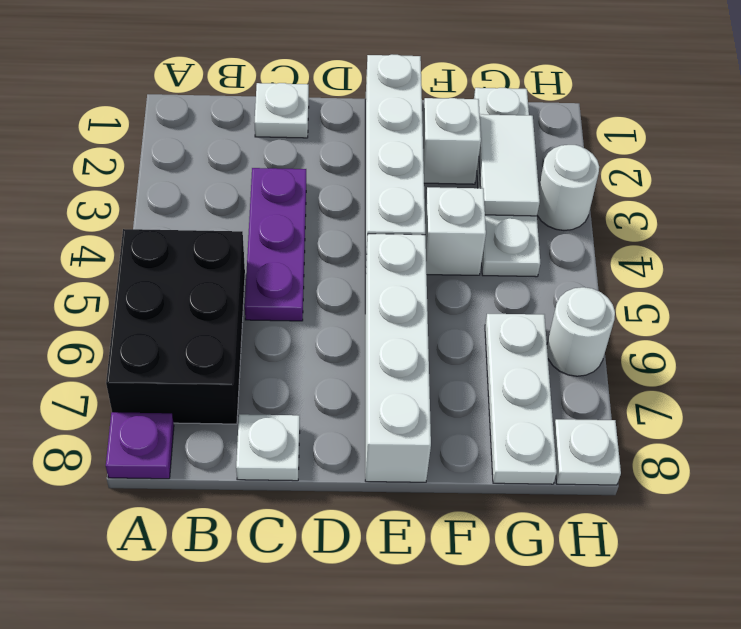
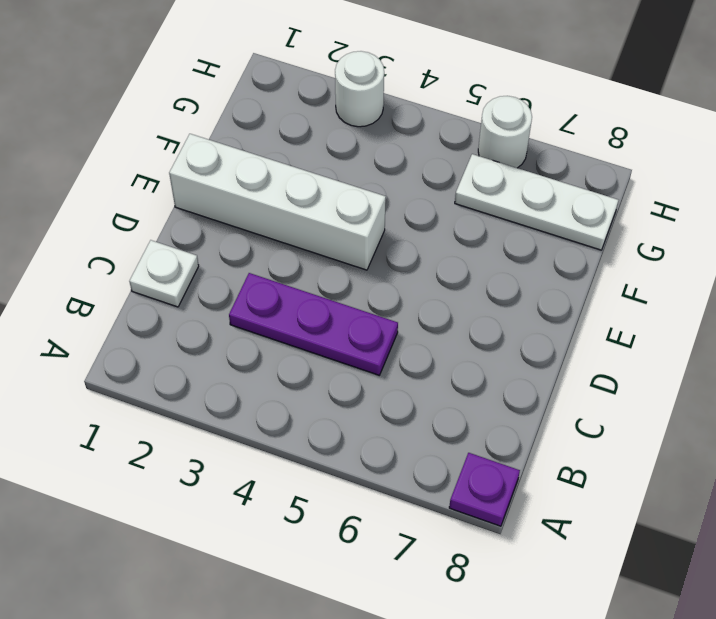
none -> black 2x3 brick [106,229,245,424]
none -> white 1x1 plate [236,414,300,481]
none -> white 1x4 brick [365,234,431,482]

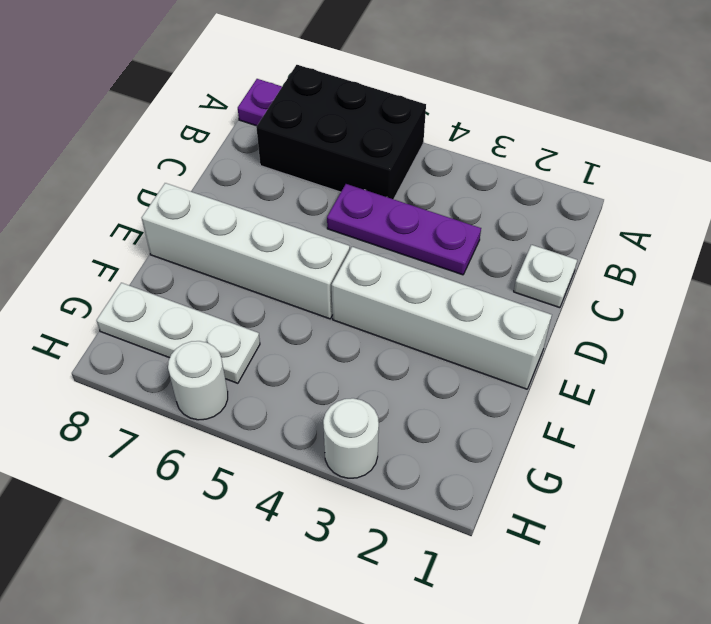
none -> white 1x1 plate [236,414,300,481]
none -> white 1x1 brick [422,98,481,184]
none -> white 1x1 brick [425,187,486,275]

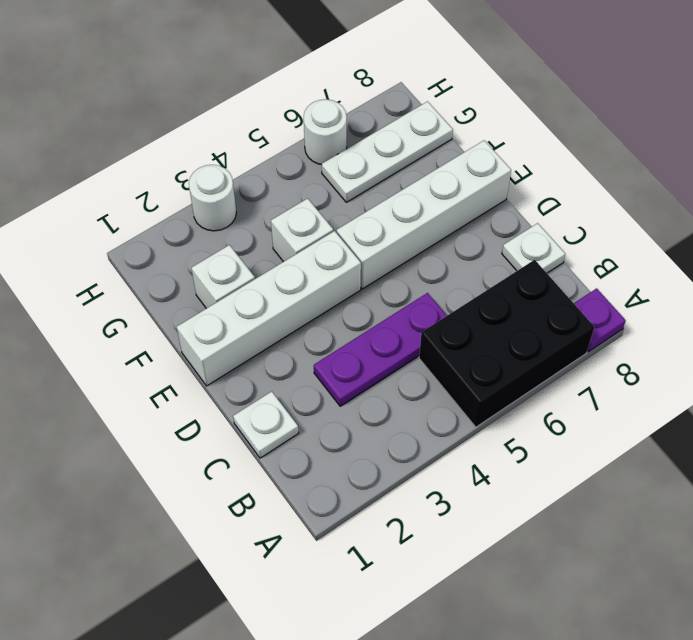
none -> white 1x4 plate [474,88,540,277]
none -> white 1x1 plate [553,419,621,485]
none -> white 1x2 tile [479,114,540,216]

